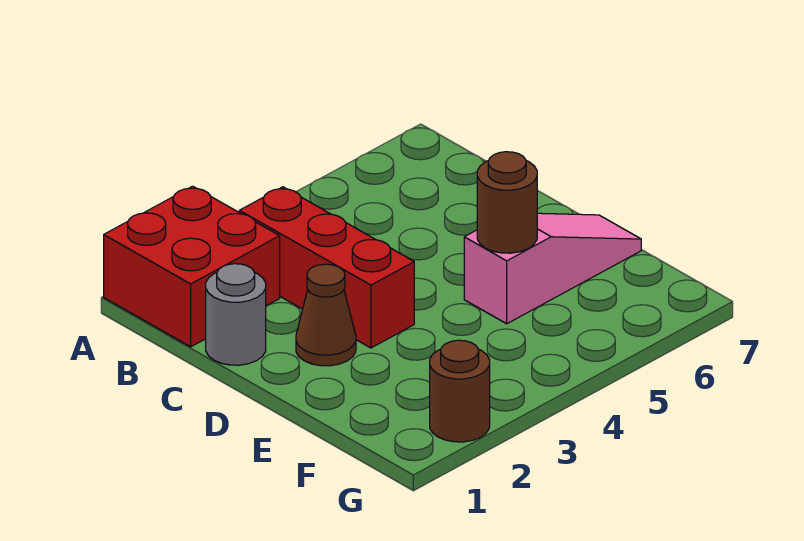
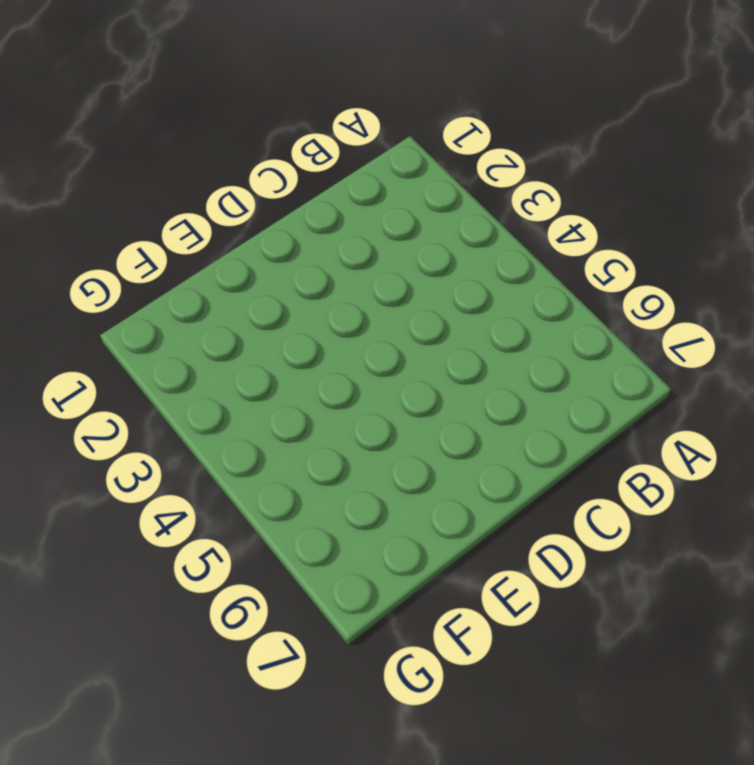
none -> red 2x2 brick [104,186,280,347]
none -> red 1x3 brick [239,187,414,348]

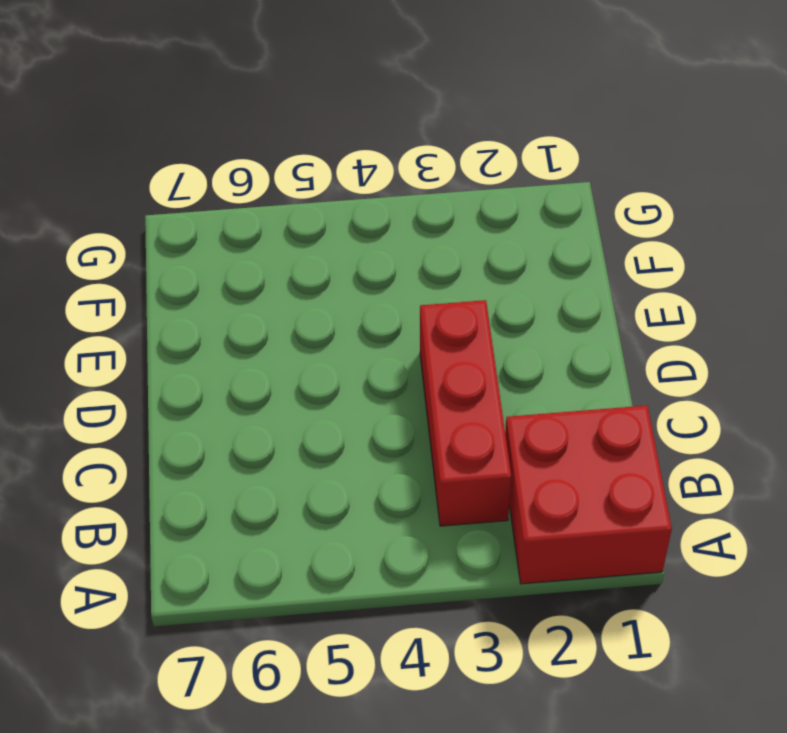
none -> grey 1x1 round brick [206,264,266,365]
none -> brown 1x1 cone [296,264,356,366]

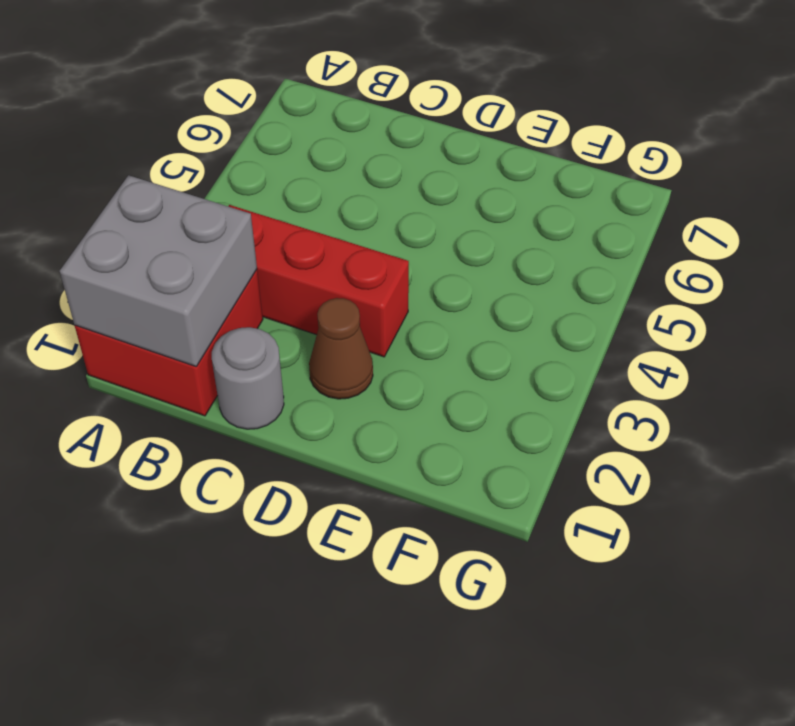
grey 2x2 brick [60,175,257,366] -> none
none -> pink 1x3 slope [464,213,641,324]
none -> brown 1x1 round brick [430,340,490,442]

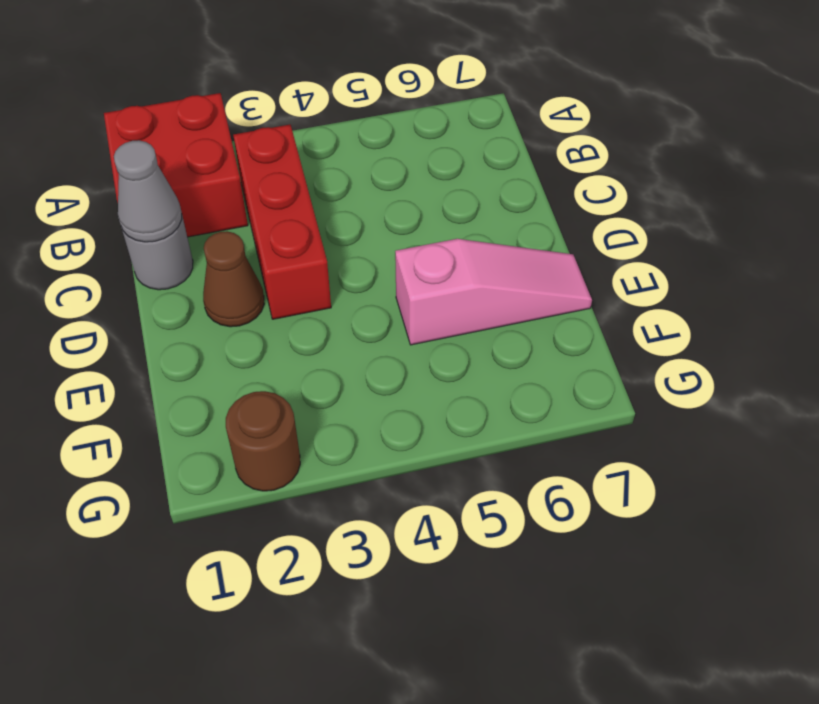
grey 1x1 cone [114,140,182,242] -> none
none -> brown 1x1 round brick [477,152,537,253]

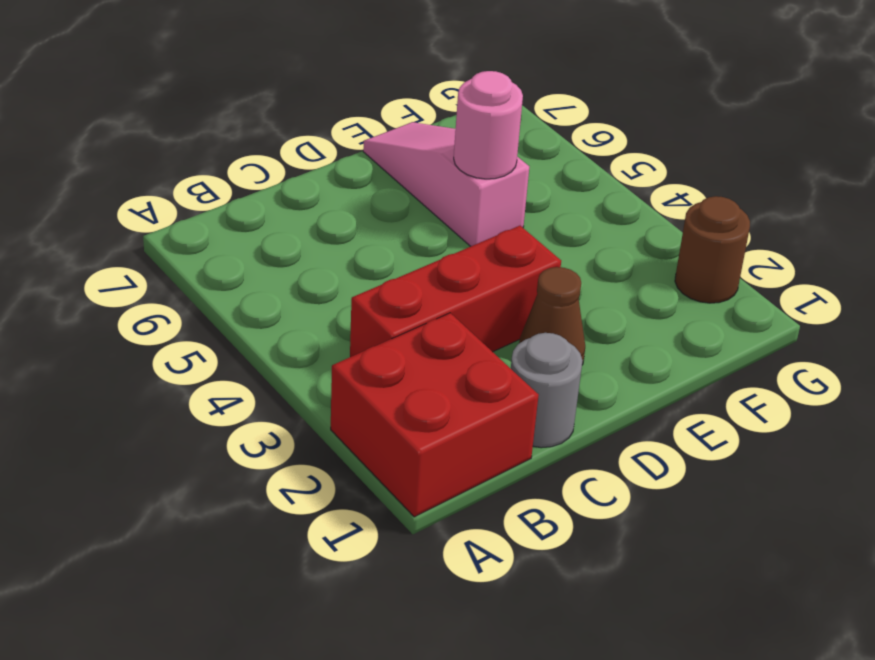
pink 1x1 round brick [454,71,523,179] -> brown 1x1 round brick [477,152,537,253]

